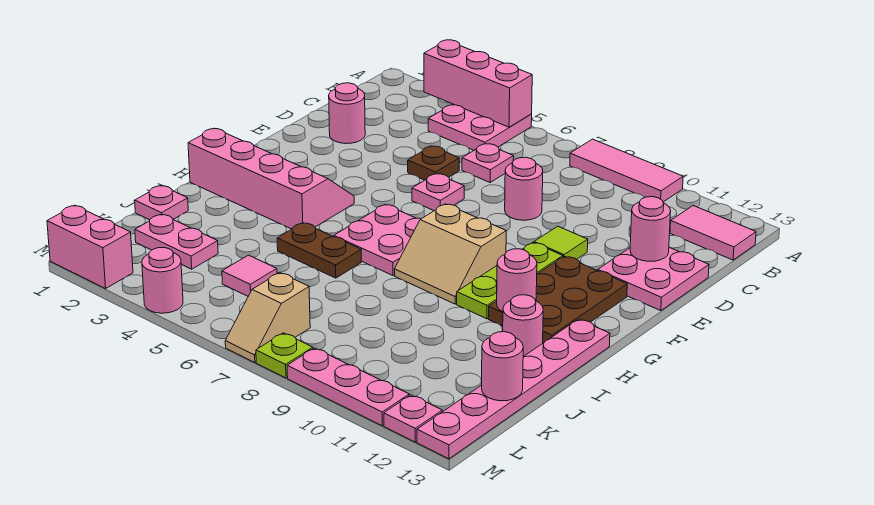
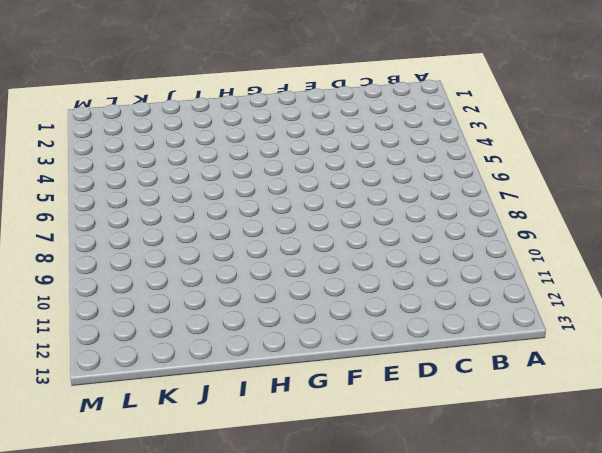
none -> pink 2x2 plate [428,104,532,150]
none -> pink 1x3 tile [570,139,683,202]
none -> pink 1x2 tile [670,206,756,260]
none -> pink 1x1 plate [462,144,514,182]

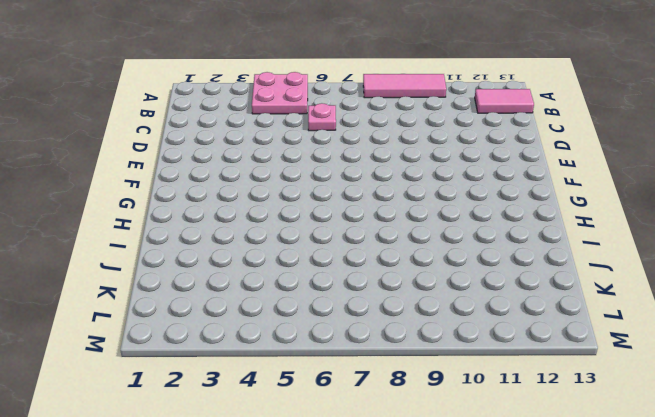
none -> pink 1x1 round brick [329,83,365,144]
none -> brown 1x1 plate [408,146,459,180]
none -> pink 1x1 round brick [505,157,543,220]
none -> pink 2x2 plate [598,247,709,311]

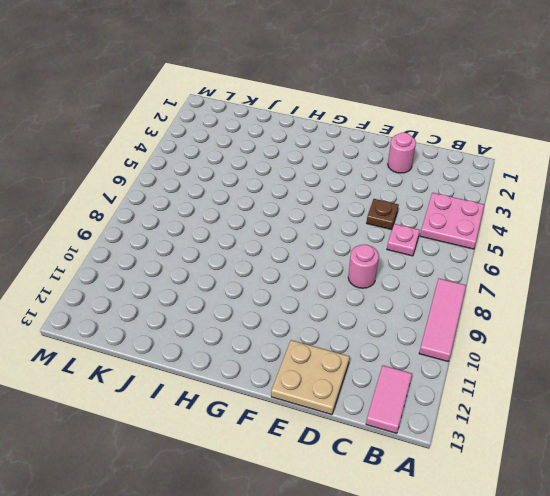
tan 2x2 plate [271,340,350,415] -> pink 2x2 plate [598,247,709,311]
none -> pink 1x1 plate [412,174,464,211]
none -> lime 1x1 tile [534,226,588,259]
none -> lime 1x3 plate [457,243,563,319]
none -> brown 2x3 plate [488,256,627,343]

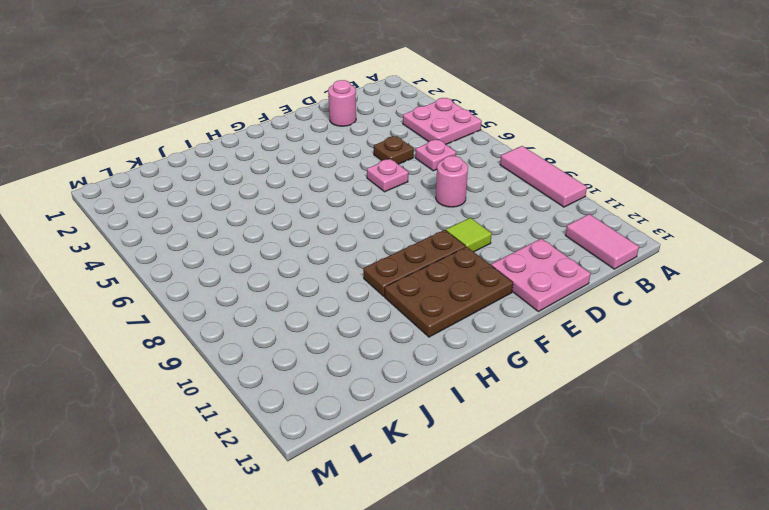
brown 1x3 plate [363,230,466,296] -> lime 1x3 plate [457,243,563,319]
none -> pink 2x4 slope [188,128,354,229]
none -> pink 2x2 plate [334,205,420,275]
none -> tan 2x2 slope [395,204,506,304]
none -> pink 1x6 plate [417,319,610,459]

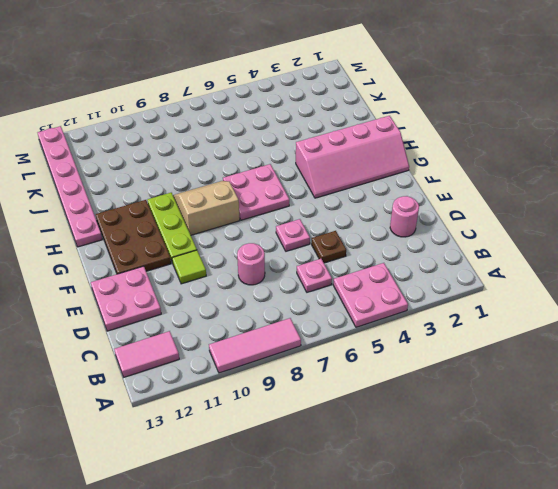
none -> brown 1x2 plate [277,223,361,278]
none -> pink 1x1 round brick [503,295,543,357]
none -> pink 1x1 plate [135,186,188,220]
none -> pink 1x2 plate [135,214,218,269]

